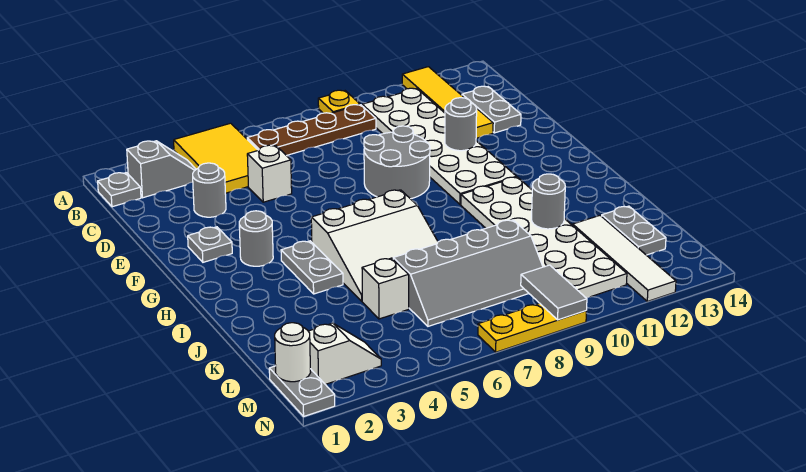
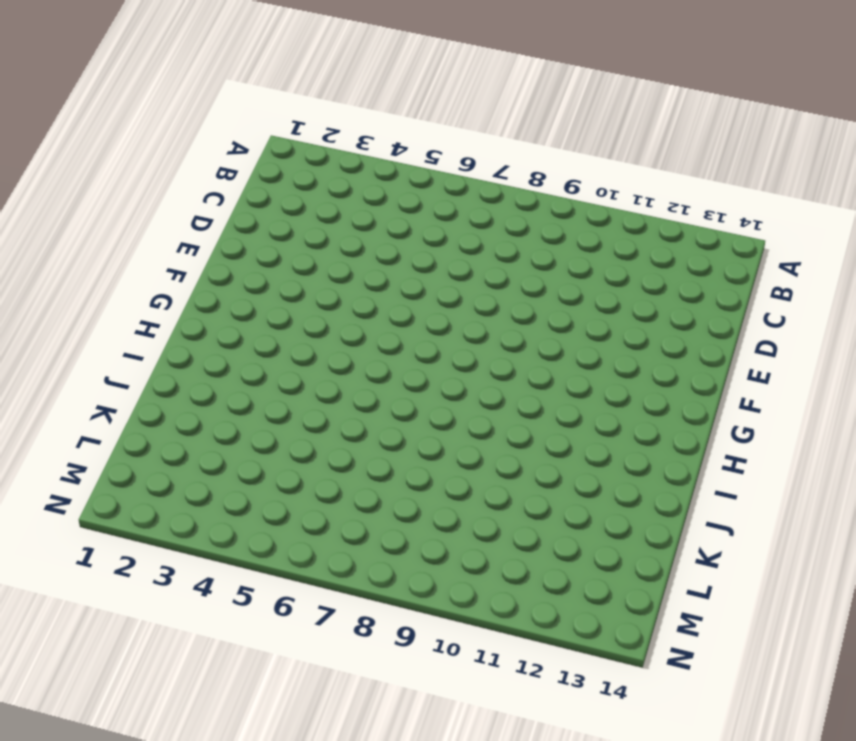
none -> yellow 2x3 tile [174,123,258,193]
none -> yellow 1x1 plate [318,90,360,113]
none -> yellow 1x4 tile [402,67,493,138]

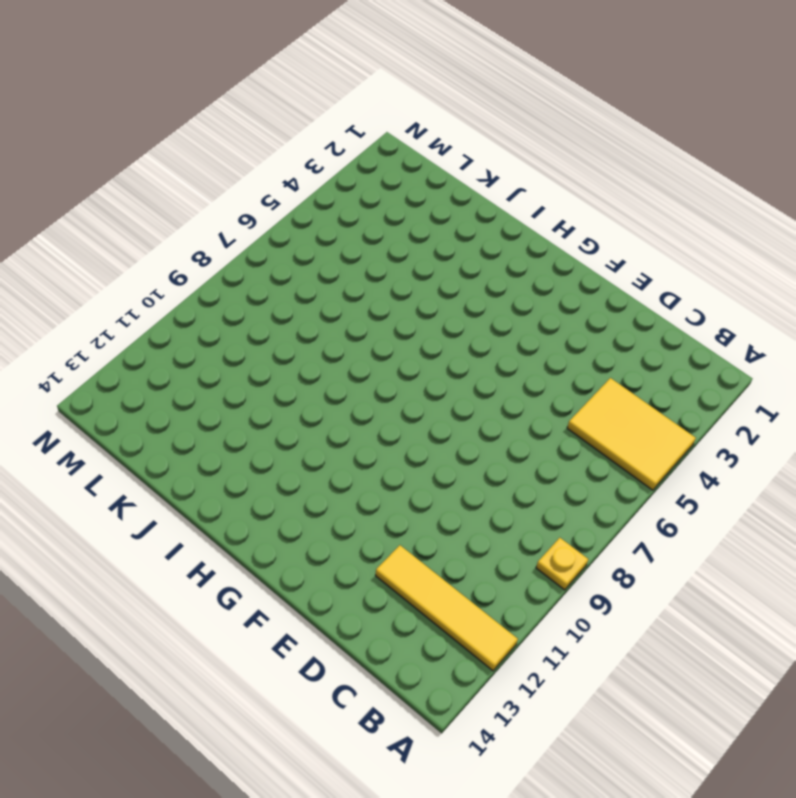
none -> grey 1x1 plate [98,173,141,207]
none -> grey 1x2 slope [127,141,196,198]
none -> brown 1x4 plate [247,105,376,156]

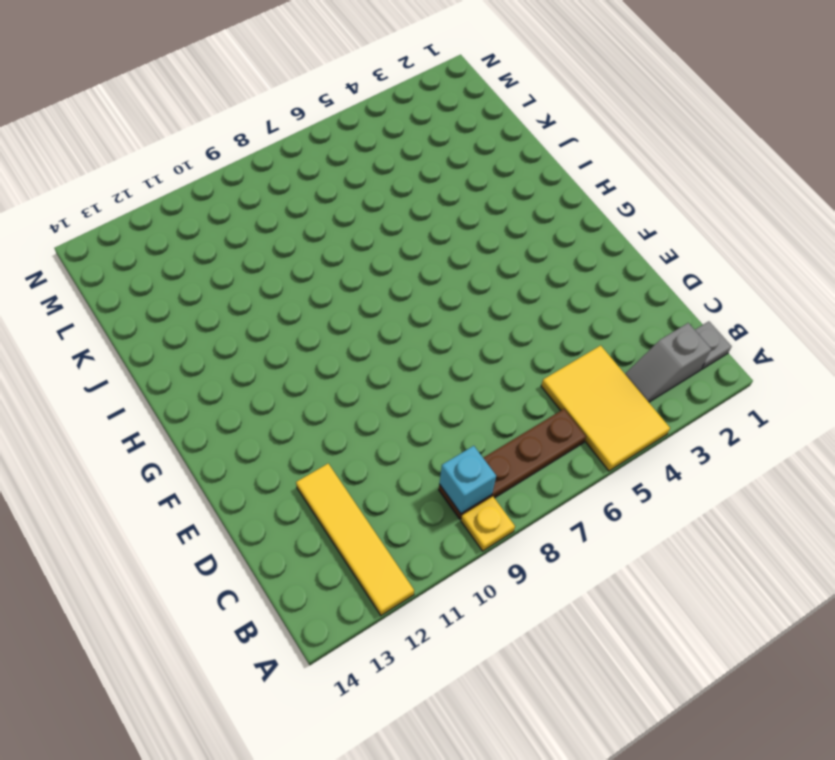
cyan 1x1 brick [439,446,496,513] -> none
none -> white 2x6 plate [362,88,516,205]
none -> grey 1x2 plate [462,86,521,133]
none -> grey 1x1 round brick [193,163,226,217]

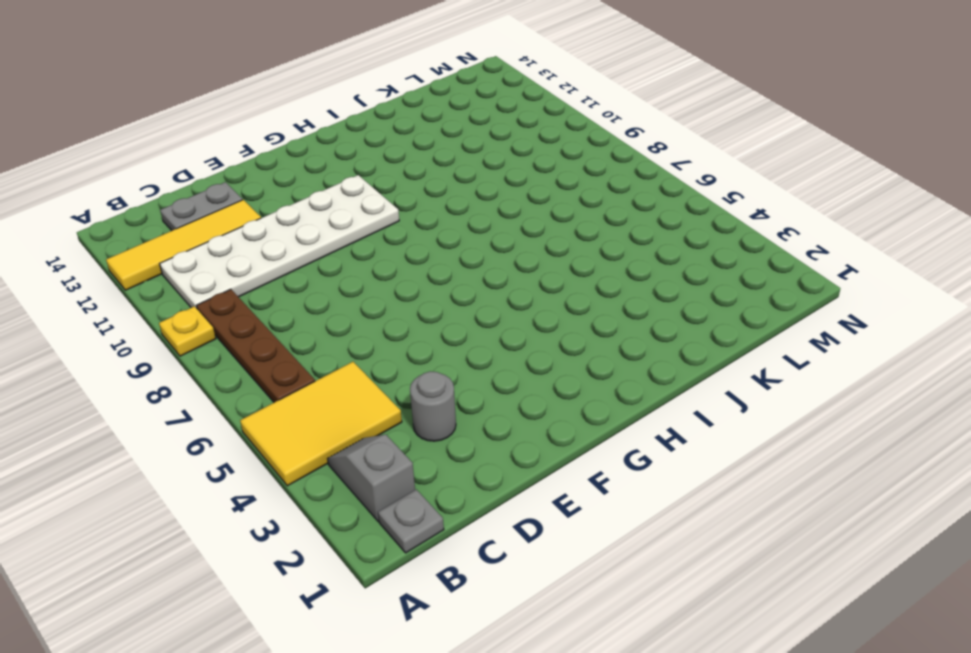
none -> white 1x1 brick [247,145,292,202]
none -> grey 2x2 round brick [364,126,430,199]
none -> grey 1x1 plate [188,227,232,262]

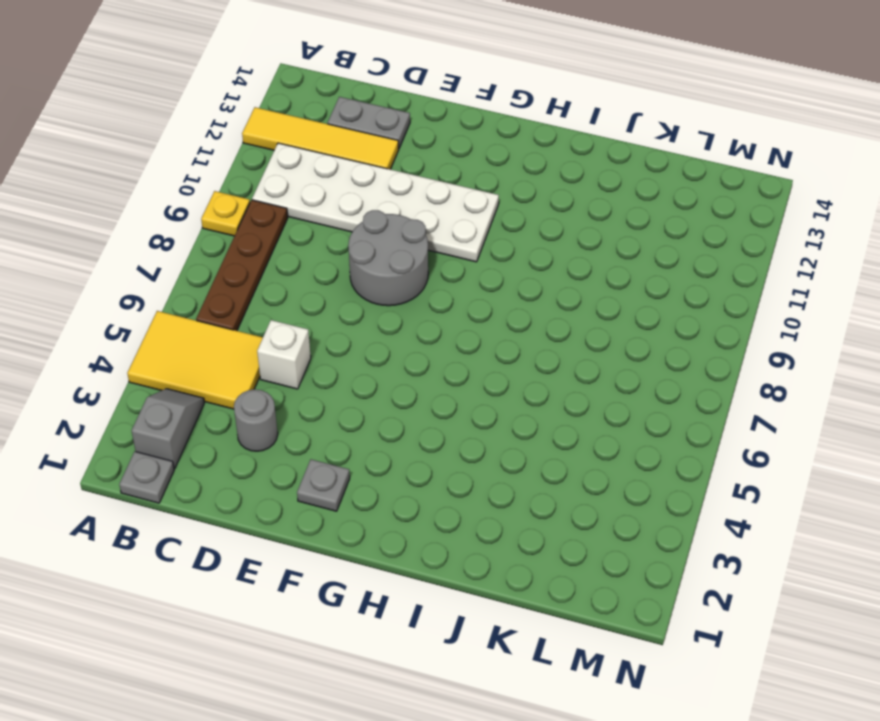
none -> grey 1x1 round brick [239,211,273,266]
none -> grey 1x2 plate [281,241,343,294]
none -> white 3x3 slope [311,190,438,301]

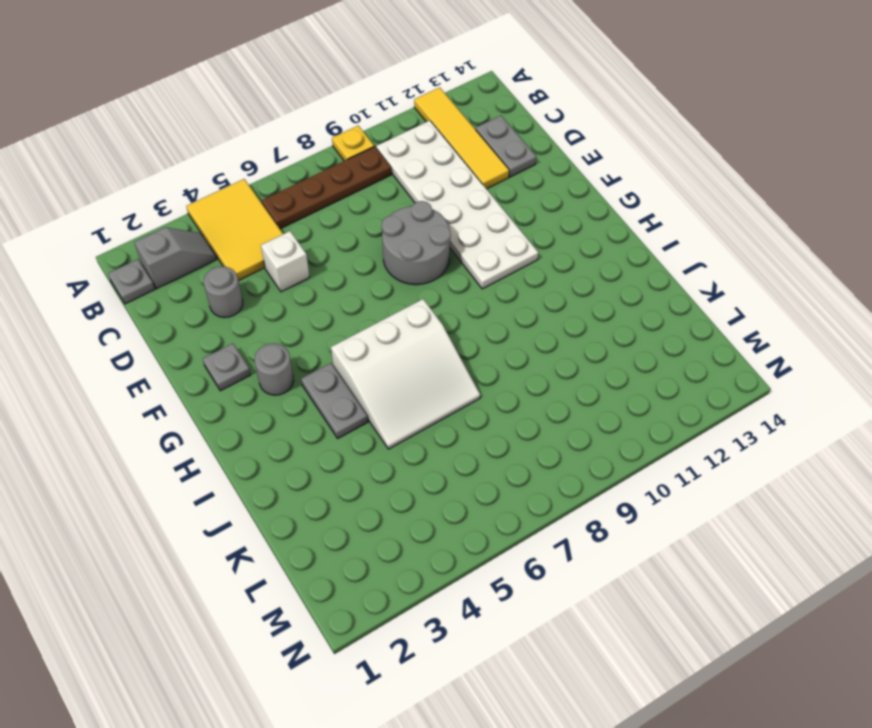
none -> white 2x6 plate [461,177,627,298]
none -> white 1x1 brick [362,258,409,319]
none -> grey 2x4 slope [393,220,543,326]

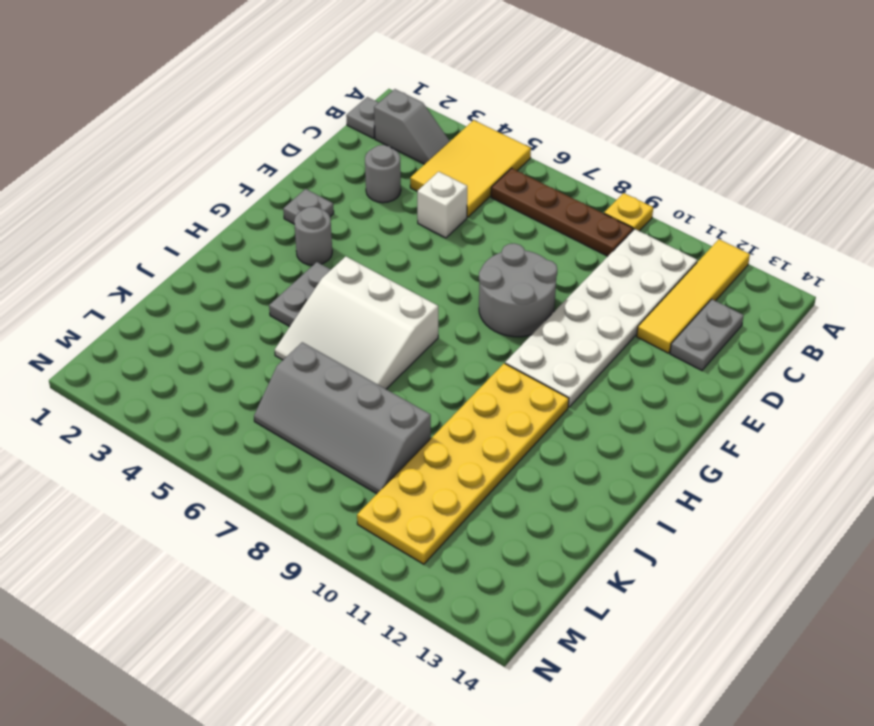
yellow 2x6 plate [357,363,569,564] -> white 2x6 plate [461,177,627,298]
none -> white 1x1 brick [362,258,409,319]
none -> white 1x4 tile [573,216,676,301]
none -> grey 1x2 plate [602,206,666,255]

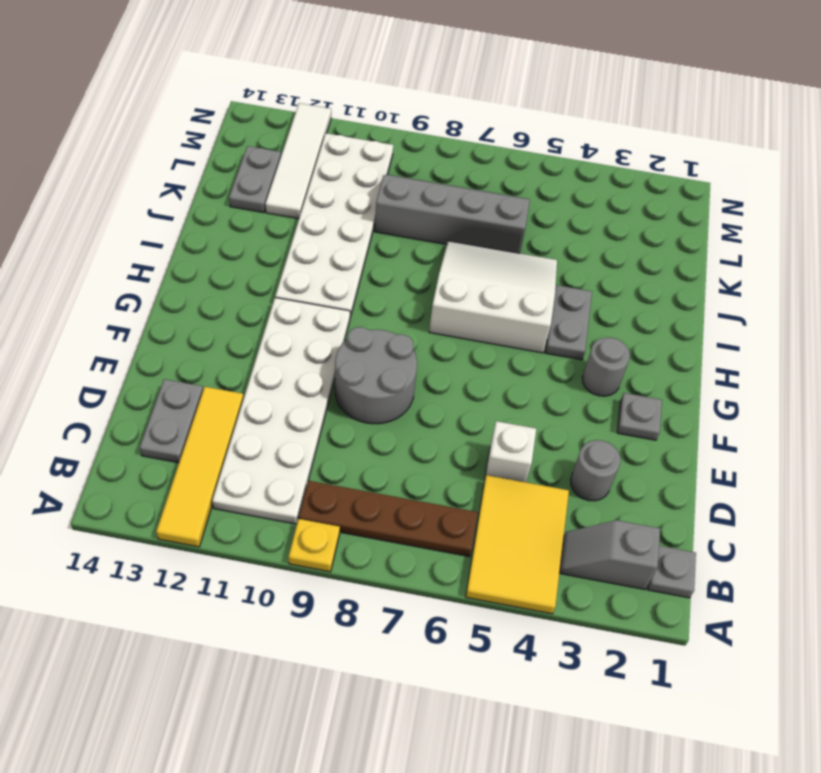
none -> white 1x1 brick [362,258,409,319]
none -> grey 1x2 plate [269,366,335,416]
none -> white 1x2 slope [308,323,381,384]

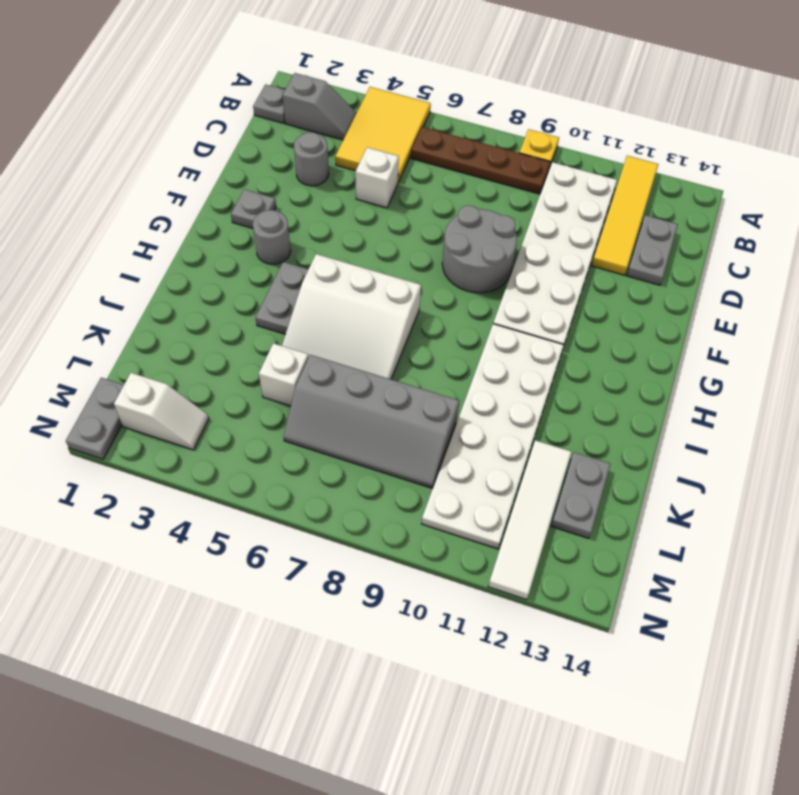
none -> yellow 1x3 plate [478,303,586,352]
none -> grey 1x1 round brick [445,98,477,151]
none -> grey 1x1 round brick [532,174,565,229]

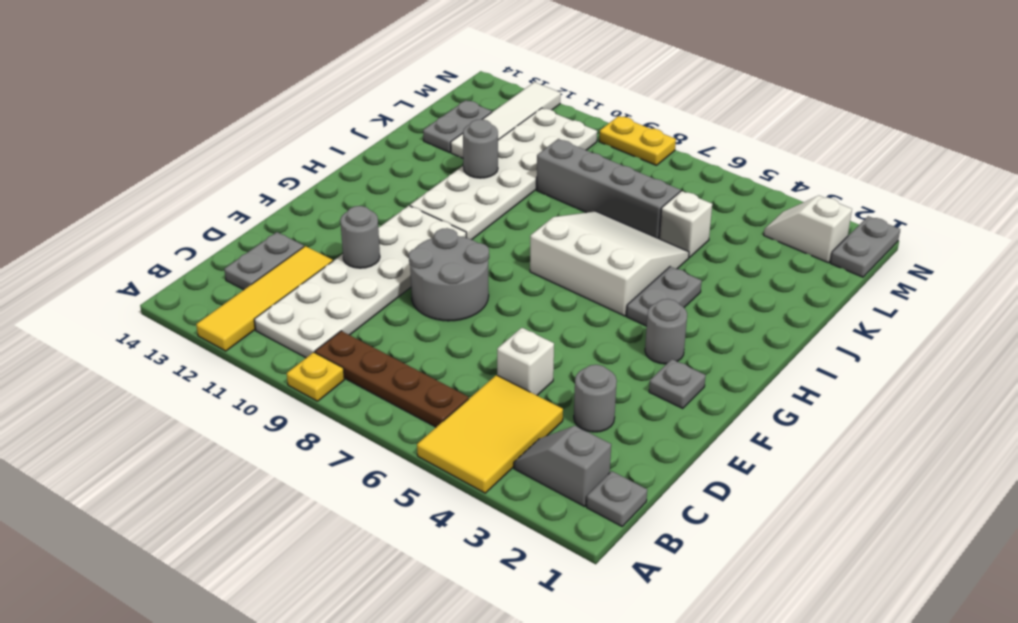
yellow 1x2 plate [599,116,676,165] -> yellow 1x3 plate [478,303,586,352]
none -> white 1x1 round brick [275,323,310,382]
none -> grey 1x2 tile [521,265,587,320]

